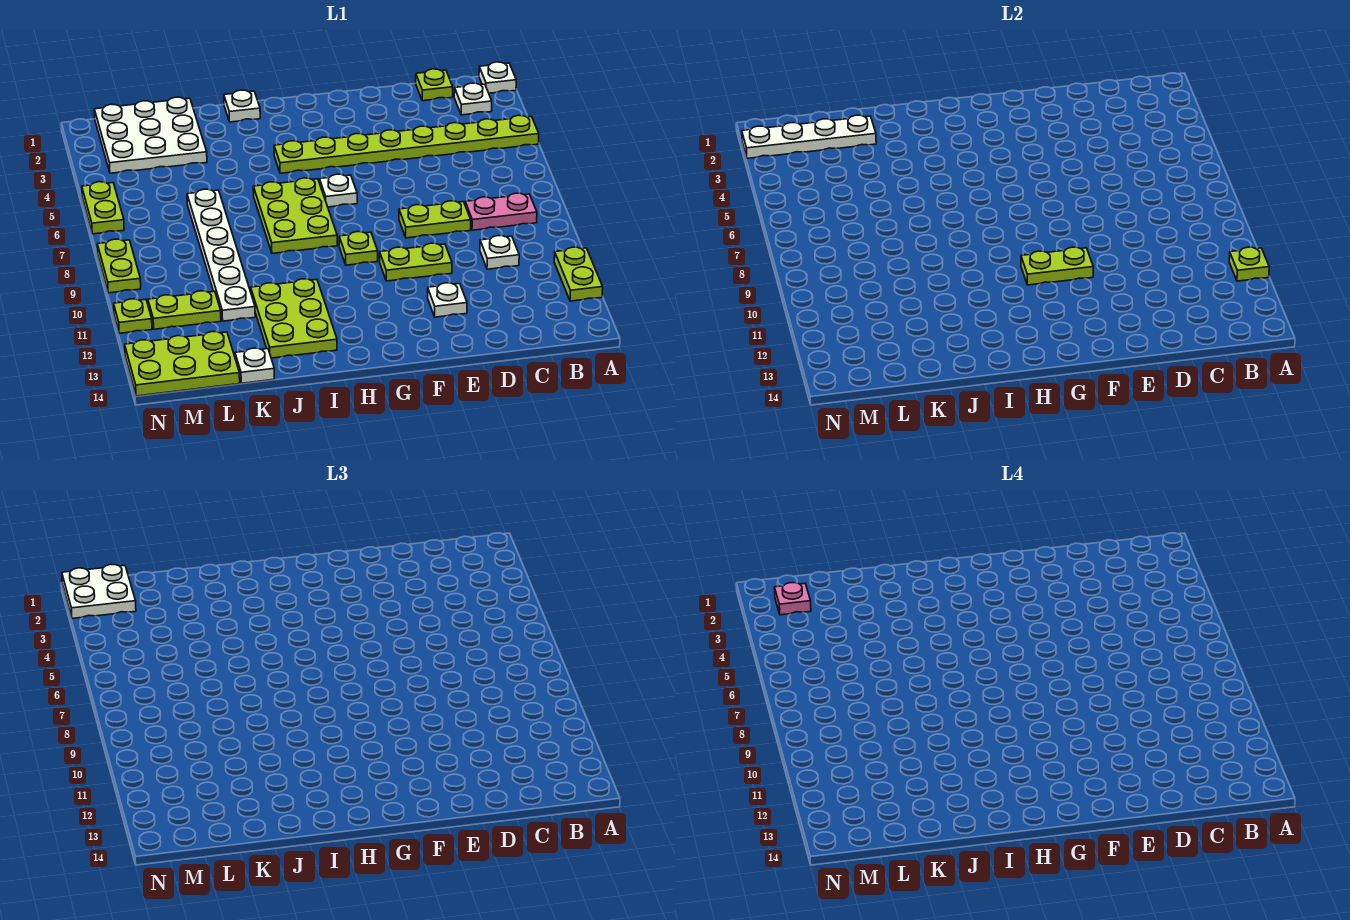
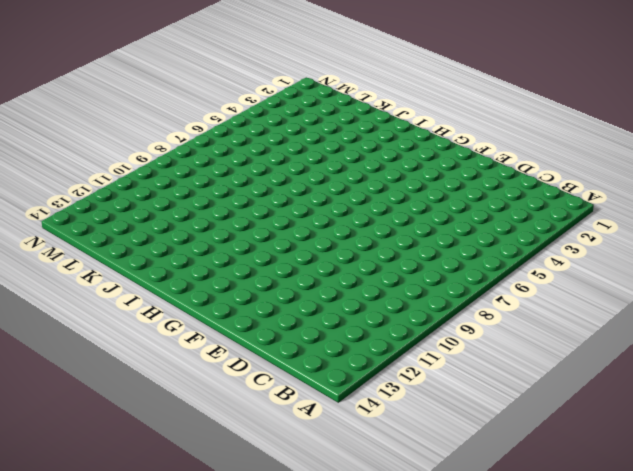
none -> white 1x1 plate [479,62,516,93]
none -> lime 1x8 plate [274,115,539,173]
none -> lime 1x2 plate [554,247,603,301]

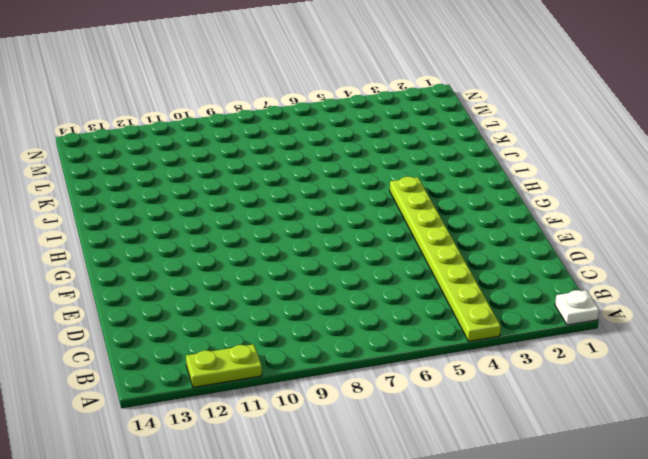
none -> white 1x1 plate [454,83,492,115]
none -> pink 1x2 plate [465,193,537,230]
none -> lime 1x1 plate [416,69,453,101]

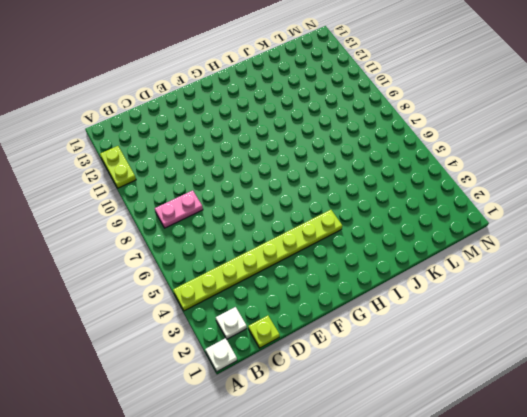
none -> white 1x1 plate [480,235,519,269]
none -> lime 1x2 plate [399,201,471,238]
none -> lime 1x2 plate [380,243,452,281]

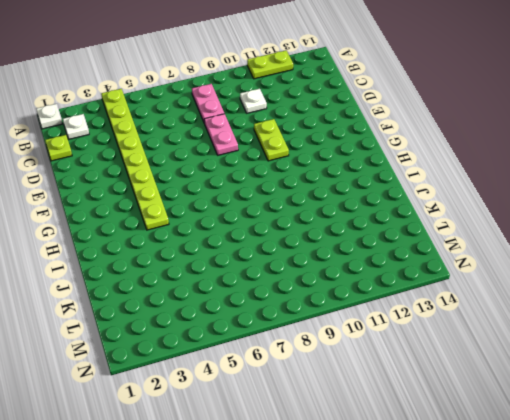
pink 1x2 plate [204,114,238,155] -> lime 1x2 plate [399,201,471,238]
none -> white 1x1 plate [428,283,467,317]
none -> white 1x1 plate [320,174,357,207]
none -> lime 1x1 plate [339,232,378,265]

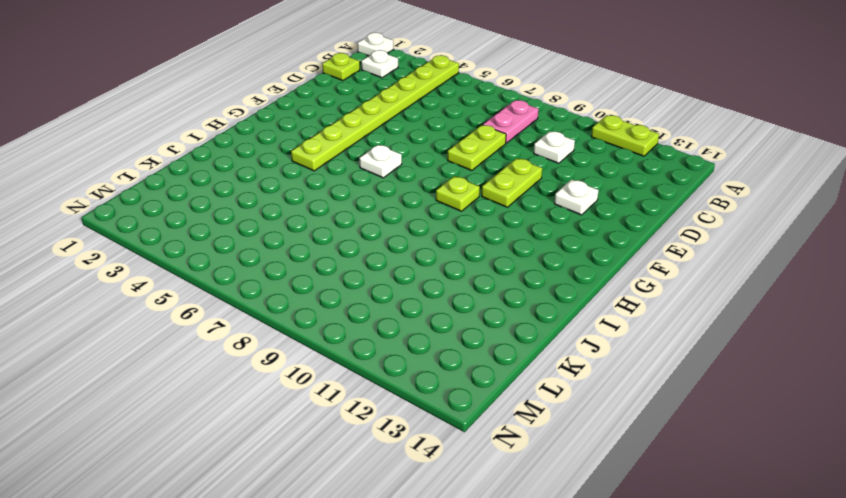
none -> lime 2x3 plate [253,178,337,253]
none -> white 1x1 plate [224,90,260,122]
none -> lime 2x3 plate [251,279,337,358]

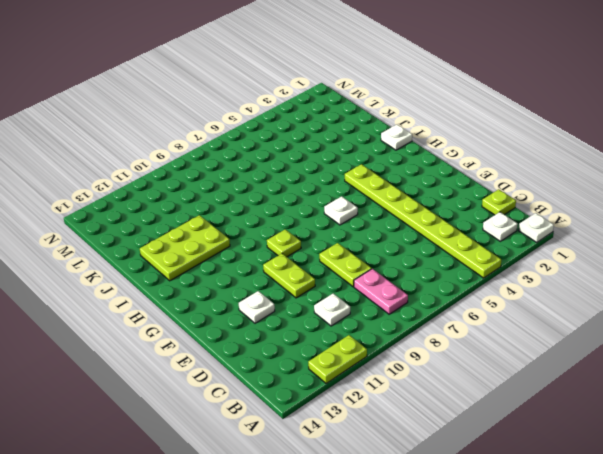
none -> lime 2x3 plate [253,178,337,253]
none -> white 3x3 plate [94,97,207,173]
none -> white 1x6 plate [187,189,255,321]

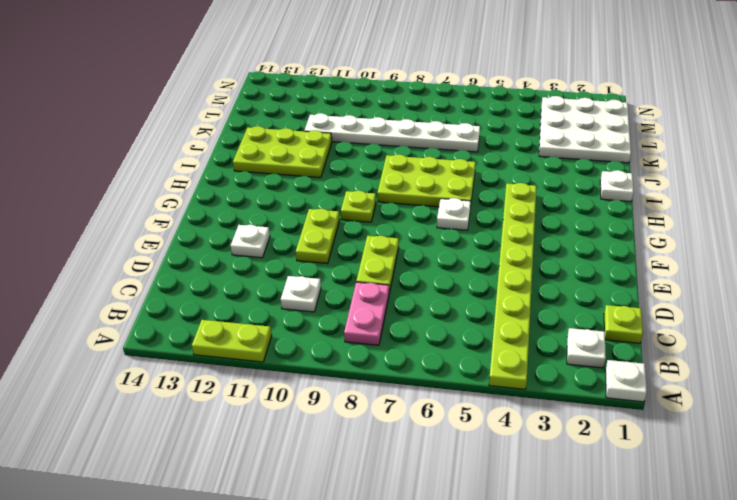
none -> white 1x1 plate [235,348,274,383]
none -> lime 1x2 plate [148,291,221,329]
none -> lime 2x3 plate [125,332,240,396]

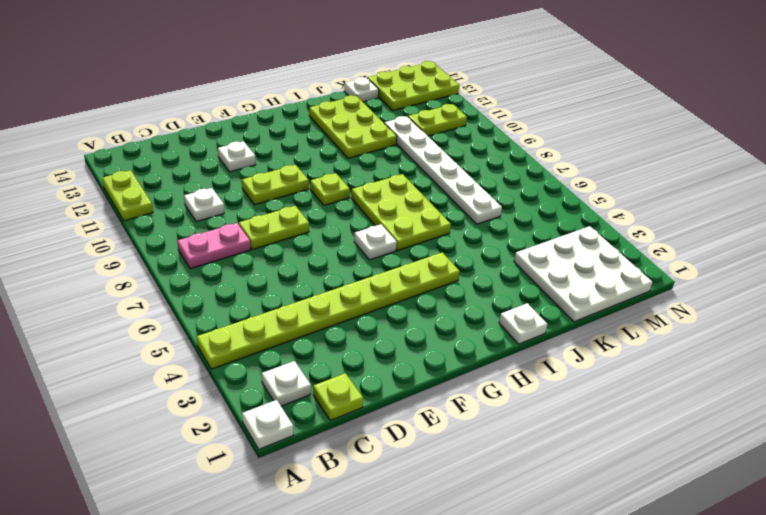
none -> lime 1x2 plate [82,182,124,234]
none -> lime 1x2 plate [97,239,141,293]
none -> lime 1x1 plate [114,299,152,333]

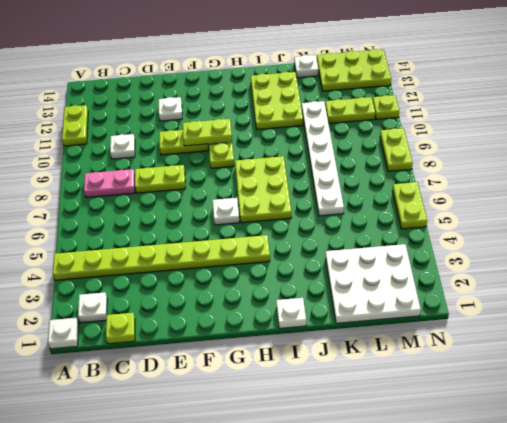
none -> lime 1x1 plate [1229,247,1269,281]
none -> white 1x4 plate [742,115,876,158]
none -> white 2x2 plate [62,564,136,618]

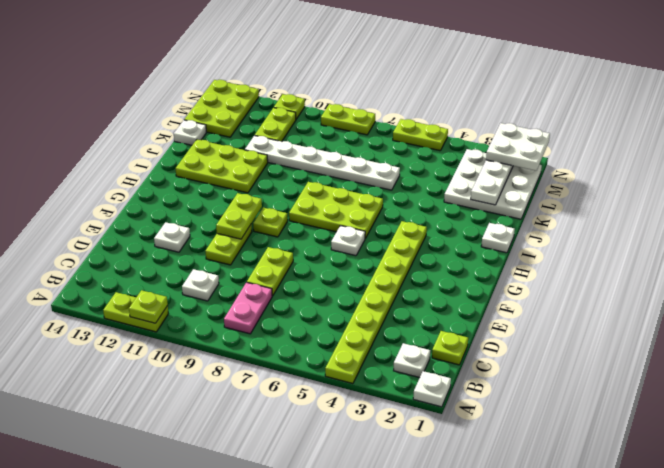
none -> pink 1x1 plate [774,583,811,615]

